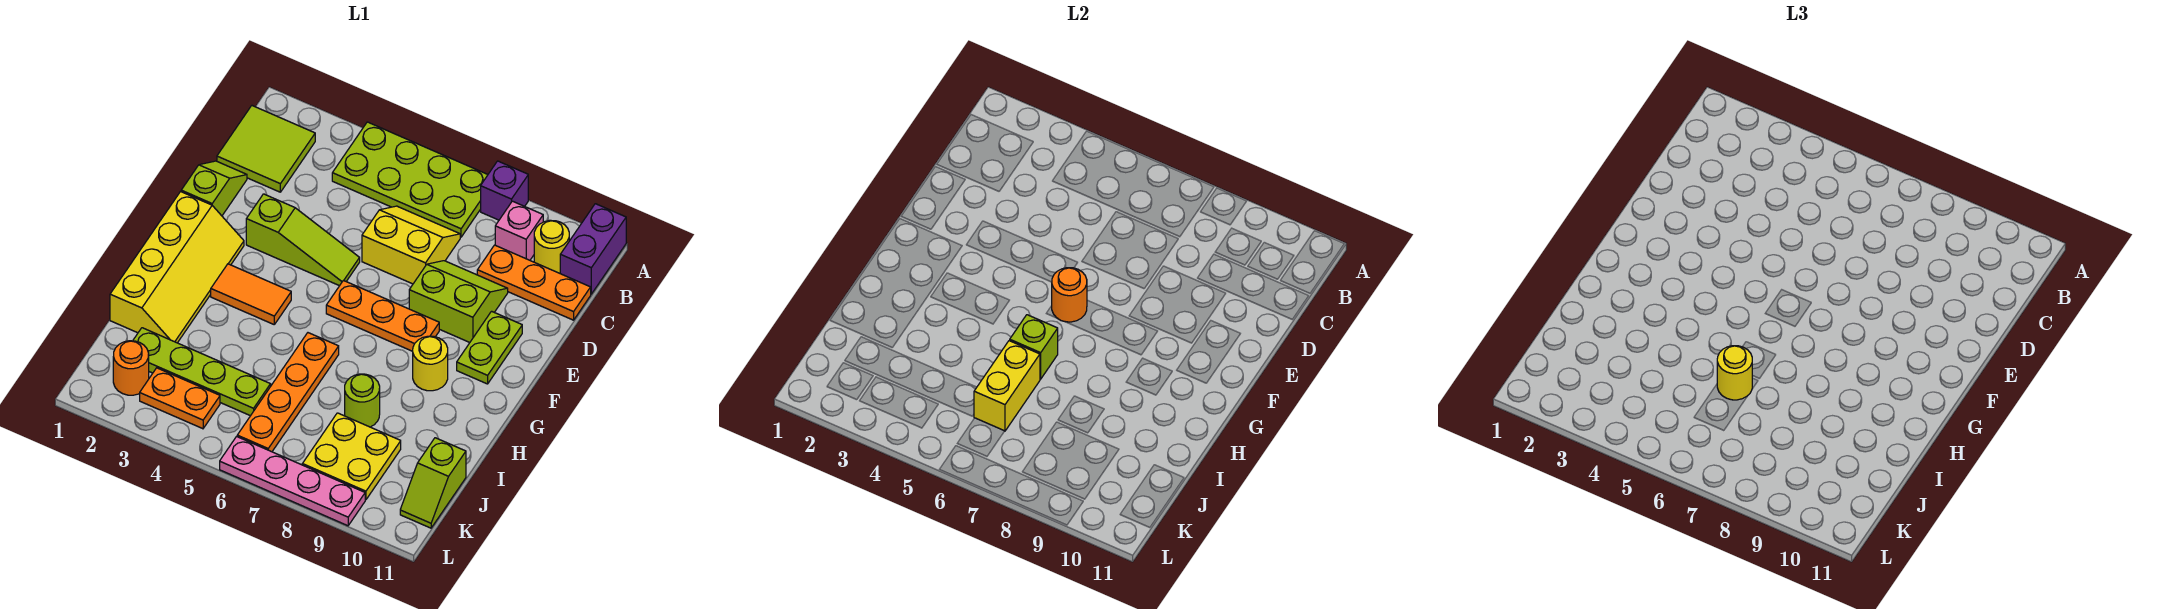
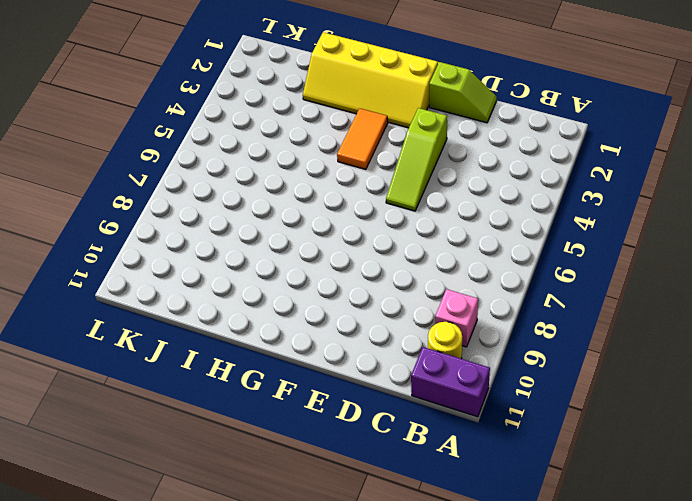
none -> lime 2x4 plate [332,122,488,237]
none -> purple 1x1 brick [481,161,528,220]
none -> lime 2x2 tile [217,106,315,192]

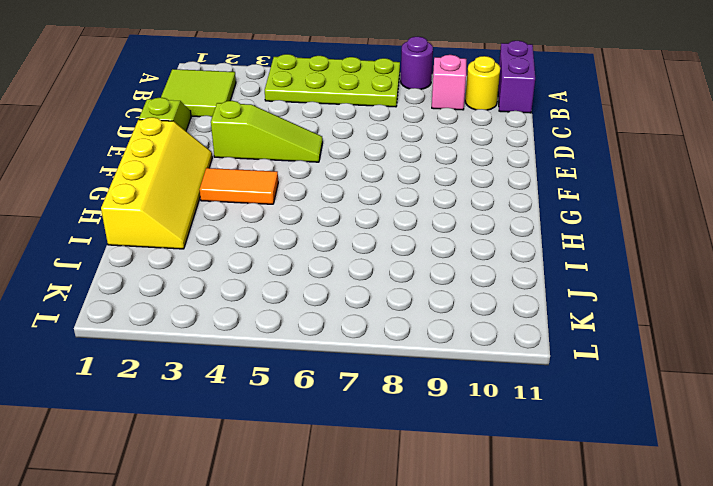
purple 1x1 round brick [401,37,433,89] -> purple 1x1 brick [481,161,528,220]
none -> yellow 2x2 slope [362,206,460,284]
none -> orange 1x3 plate [477,245,591,320]
none -> lime 2x2 slope [409,261,508,342]

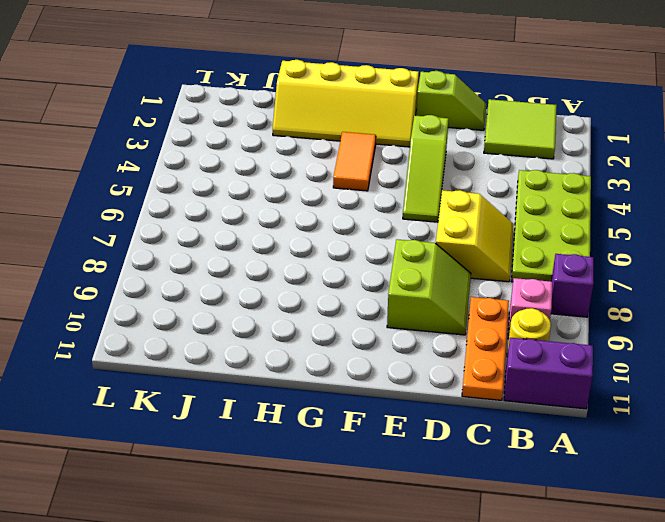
none -> lime 1x2 plate [457,311,522,384]
none -> orange 1x3 plate [326,280,439,351]
none -> yellow 1x1 round brick [413,336,448,391]

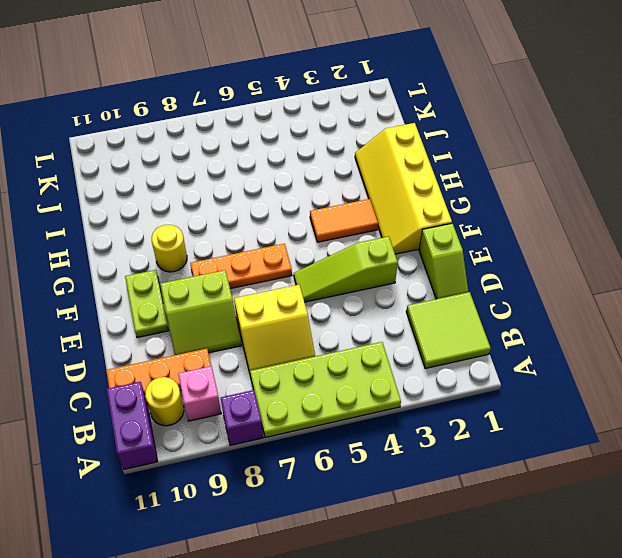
none -> orange 1x4 plate [237,333,339,452]
none -> lime 1x1 round brick [345,374,380,427]
none -> lime 1x4 plate [133,328,271,416]

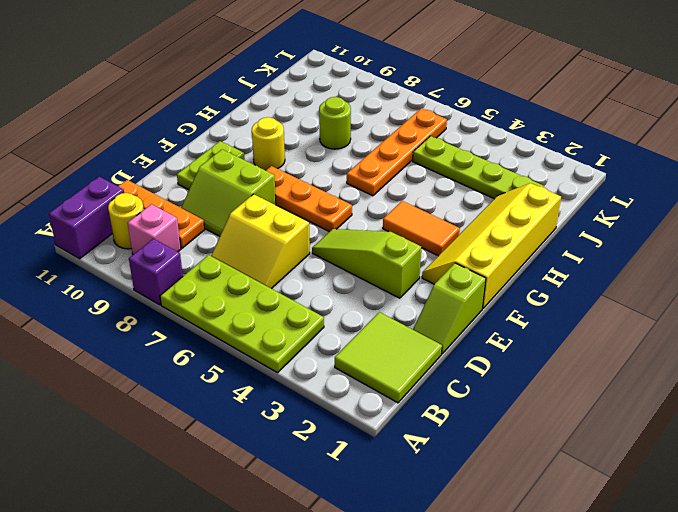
none -> yellow 2x2 plate [302,413,401,500]
none -> lime 1x2 slope [400,438,466,528]
none -> orange 1x1 round brick [113,341,149,395]

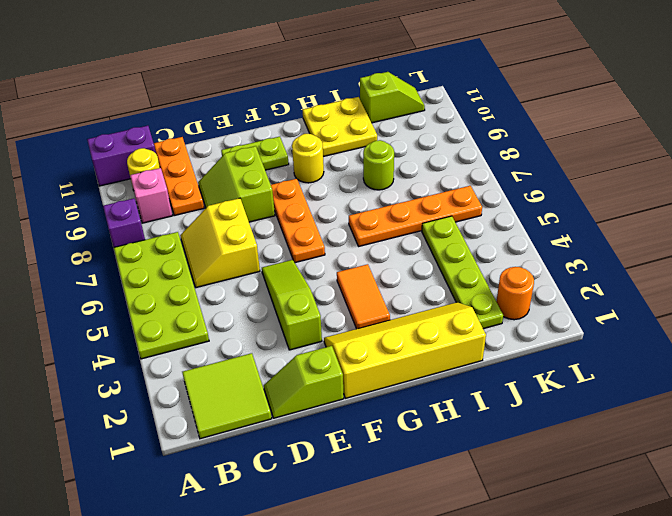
yellow 2x2 plate [303,97,377,157] -> yellow 2x2 plate moved to [302,413,401,500]
none -> orange 1x2 plate [140,368,220,429]
none -> pink 1x4 plate [220,437,365,526]
none -> orange 1x1 round brick [1052,268,1087,322]

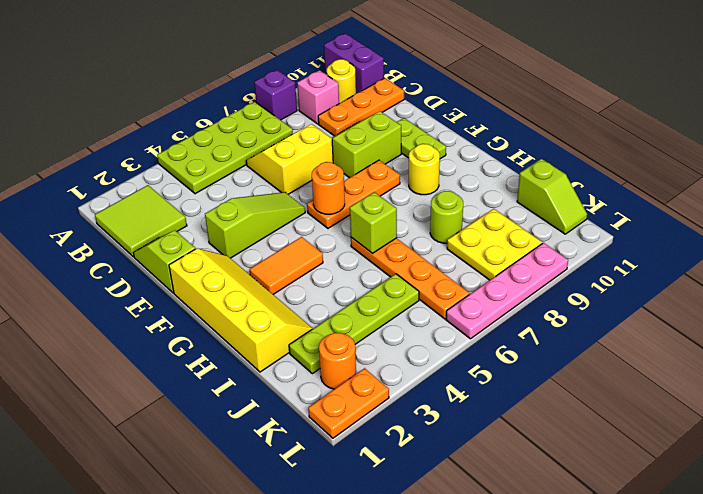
orange 1x2 plate [308,368,389,438] -> orange 1x2 plate moved to [140,368,220,429]
none -> yellow 1x2 brick [974,341,1040,431]
none -> yellow 1x1 round brick [1717,346,1752,400]

